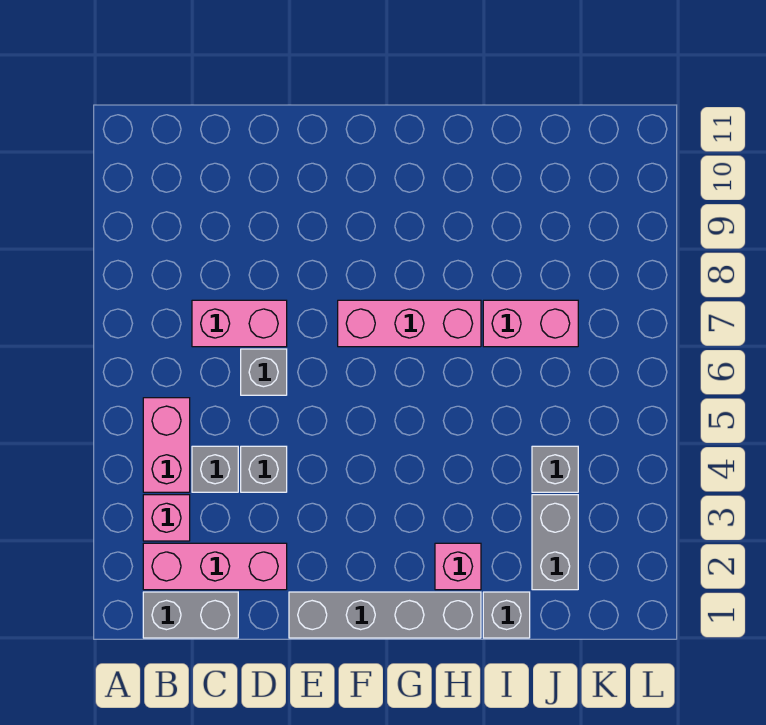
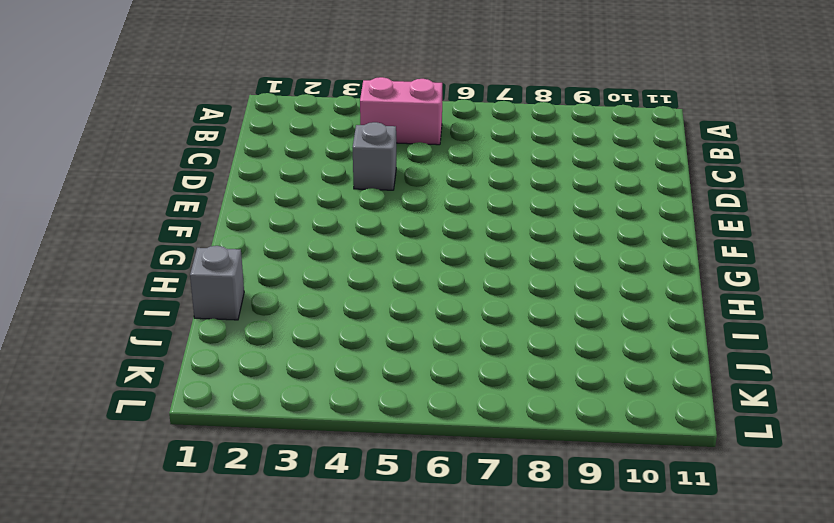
none -> grey 1x2 brick [143,592,238,638]
none -> pink 1x3 brick [143,543,287,590]
none -> pink 1x1 brick [143,495,190,541]

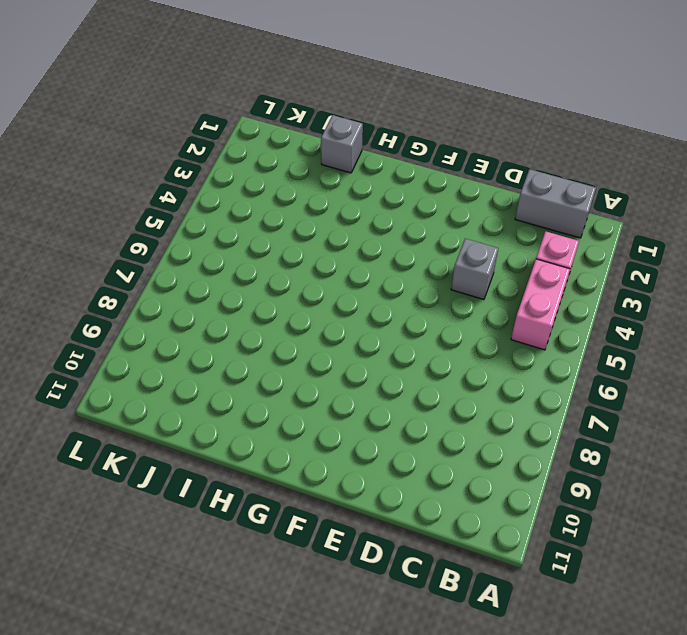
none -> pink 1x3 brick [143,543,287,590]
none -> grey 1x1 brick [192,446,238,492]
none -> pink 1x2 brick [192,300,287,347]

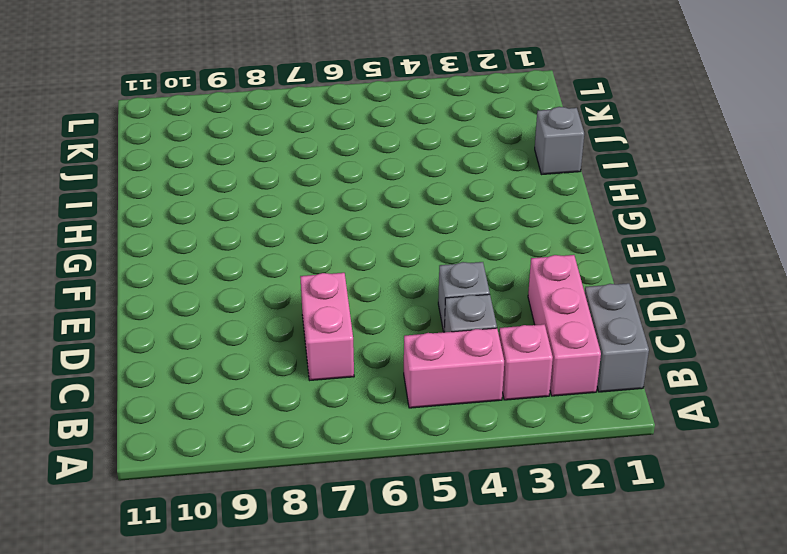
none -> grey 1x1 brick [241,349,287,395]
none -> grey 1x4 brick [289,592,481,638]
none -> pink 1x3 brick [338,300,481,347]

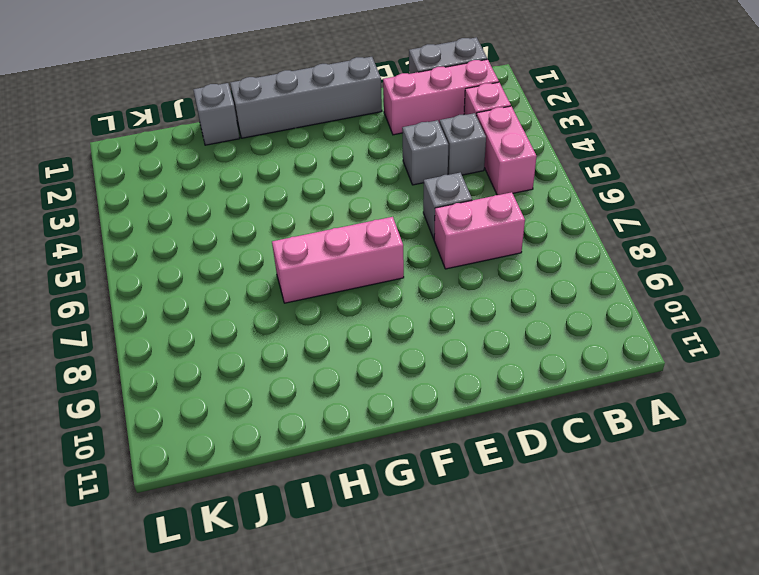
none -> pink 1x1 brick [435,543,481,590]
none -> pink 1x2 brick [483,300,578,347]
none -> grey 1x2 brick [532,495,578,590]

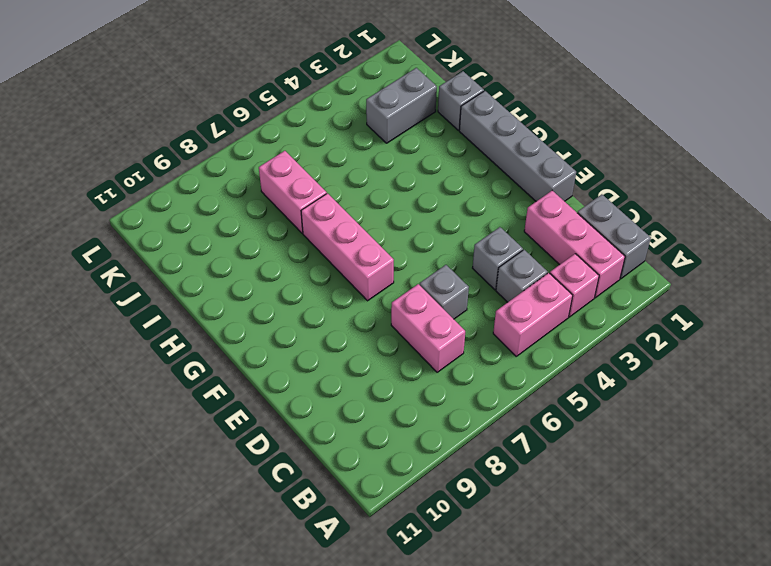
none -> pink 1x1 brick [435,543,481,590]
none -> grey 1x1 brick [532,446,578,492]

